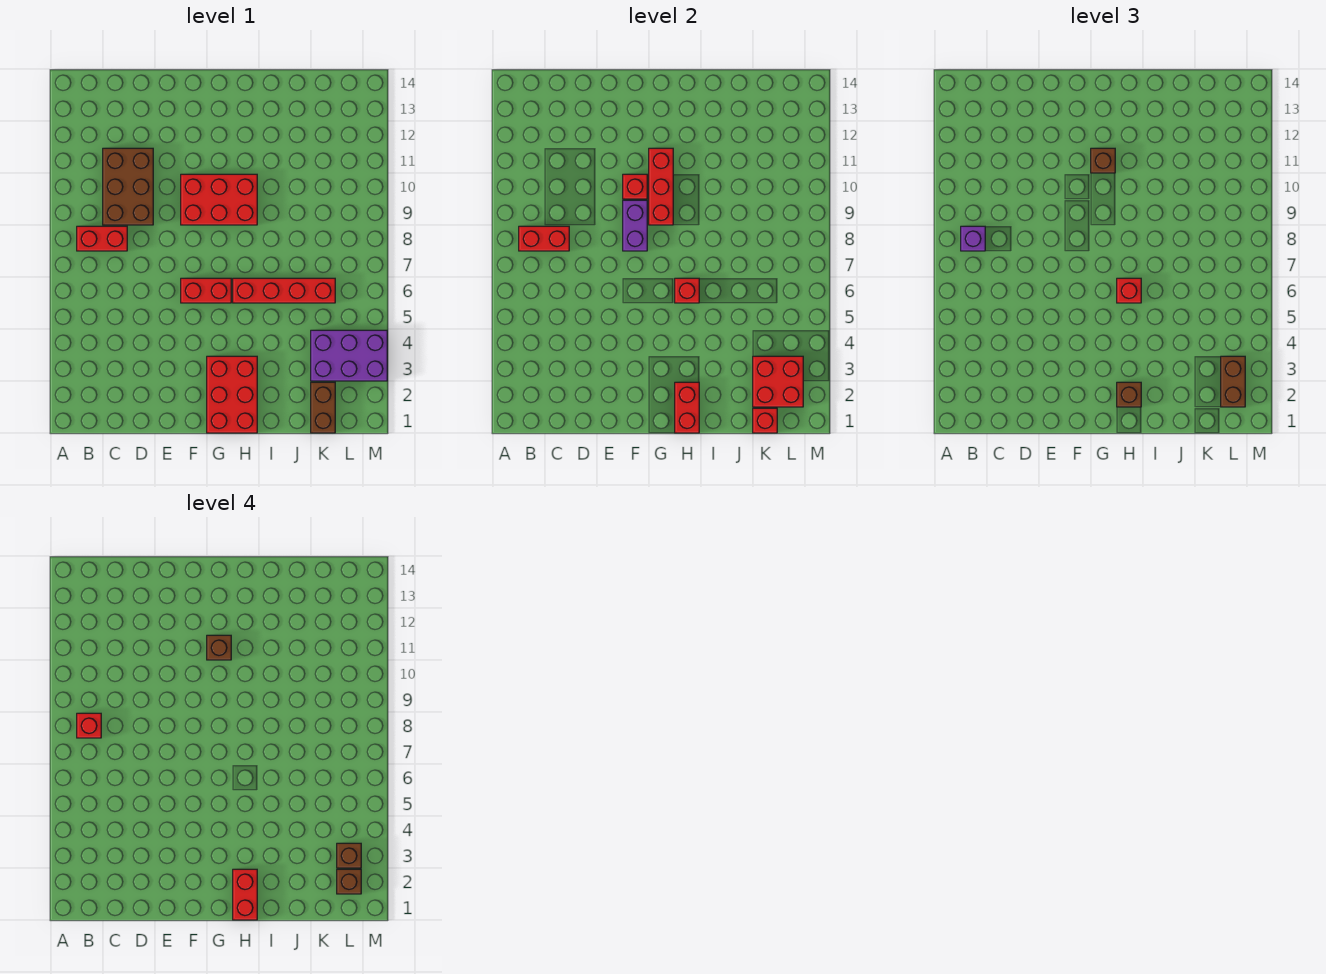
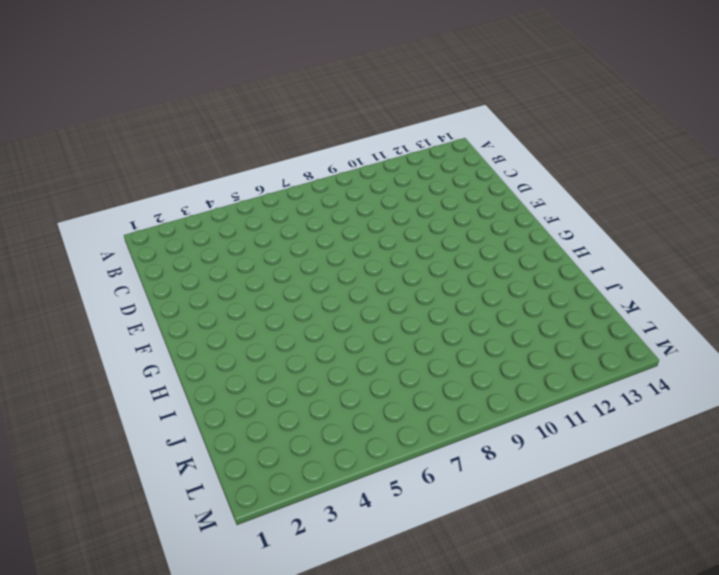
none -> red 1x2 brick [77,226,127,251]
none -> brown 2x3 brick [103,148,153,225]
none -> red 1x2 brick [181,278,231,303]

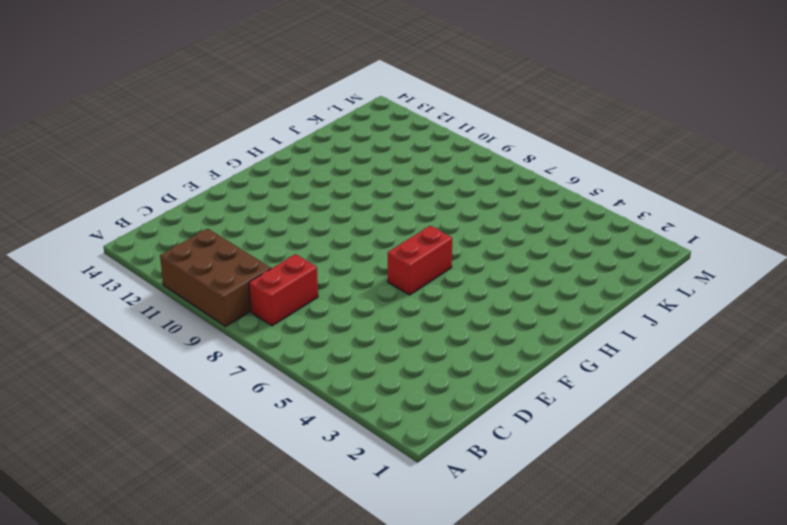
brown 2x3 brick [160,229,271,326] -> brown 2x3 brick moved to [103,148,153,225]
none -> red 2x3 brick [181,174,257,225]
none -> red 2x3 brick [207,356,257,433]
none -> red 1x4 brick [233,278,335,303]

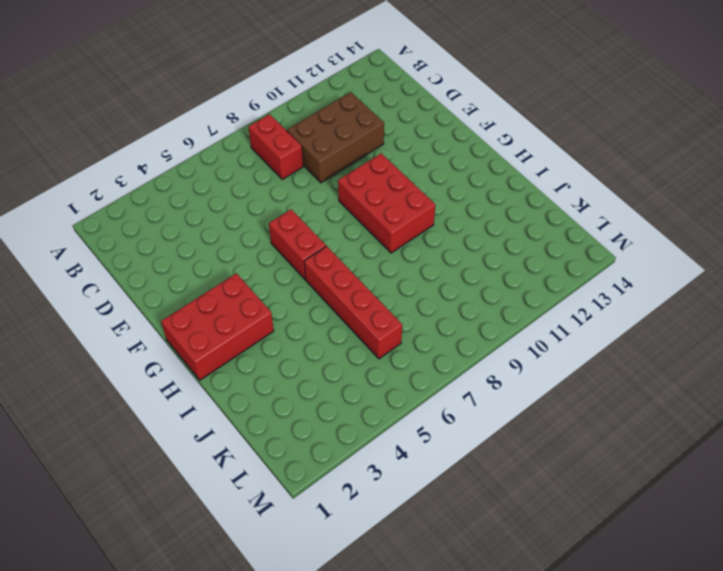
none -> brown 1x2 brick [311,382,335,433]
none -> purple 2x3 brick [311,330,387,381]
none -> red 1x2 brick [519,226,569,251]

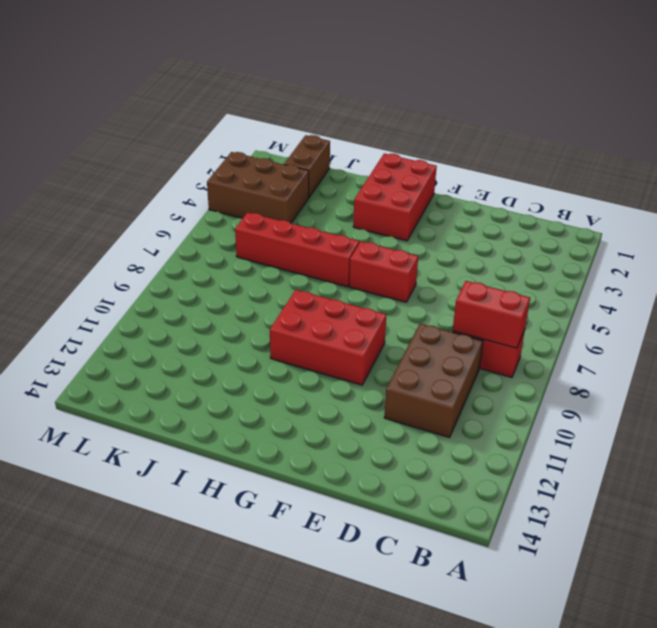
brown 2x3 brick [207,152,309,223] -> purple 2x3 brick [311,330,387,381]
none -> purple 1x2 brick [623,200,647,251]
none -> red 1x1 brick [623,174,647,199]
none -> red 1x3 brick [649,148,673,225]

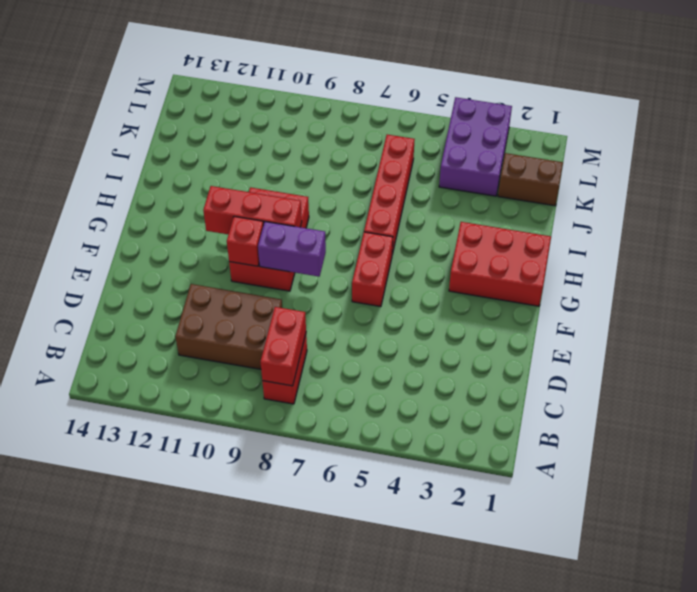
none -> red 1x2 brick [675,382,699,433]
none -> red 1x1 brick [675,278,699,303]
none -> red 1x1 brick [753,408,777,433]

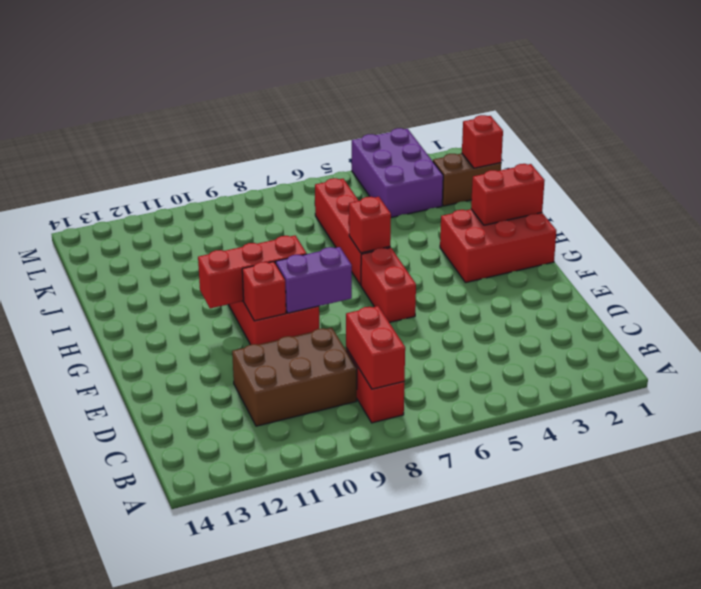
none -> red 2x2 brick [753,356,803,407]
none -> purple 1x1 brick [961,226,985,251]
none -> brown 1x1 brick [1091,148,1115,173]

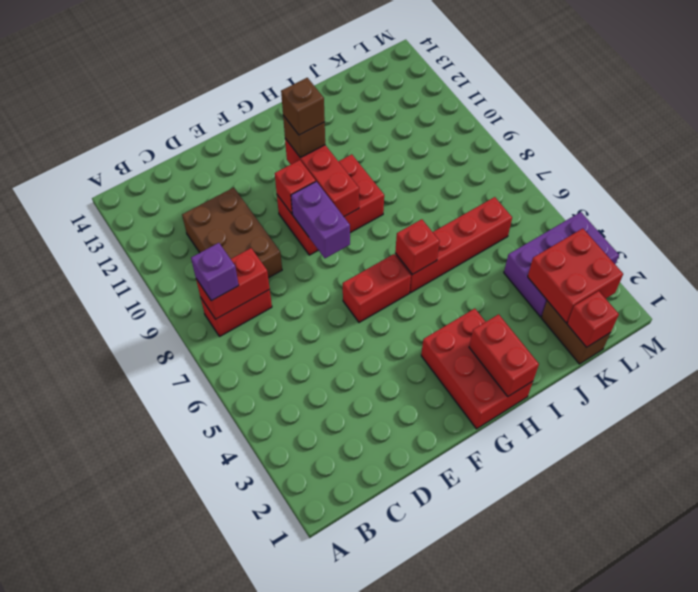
none -> brown 1x1 brick [1117,382,1141,407]
none -> red 1x1 brick [1117,278,1141,303]
none -> brown 1x2 brick [1221,356,1245,407]

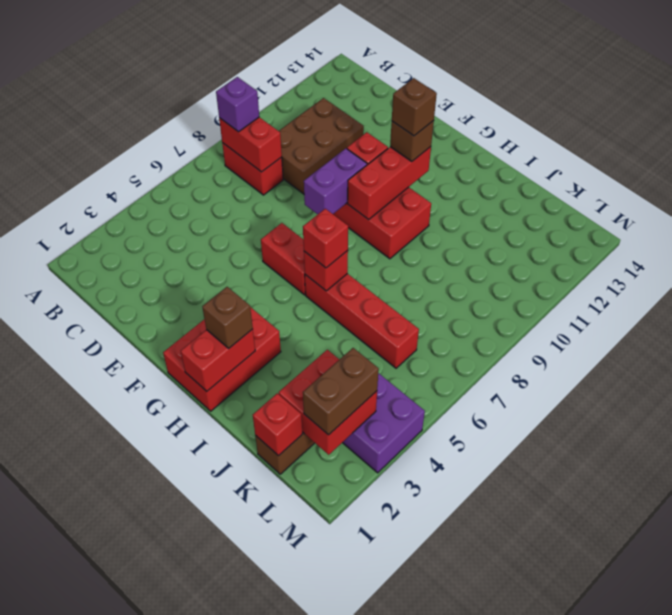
none -> red 1x1 brick [77,713,101,738]
none -> red 1x2 brick [233,869,257,920]
none -> brown 1x1 brick [337,869,361,894]

